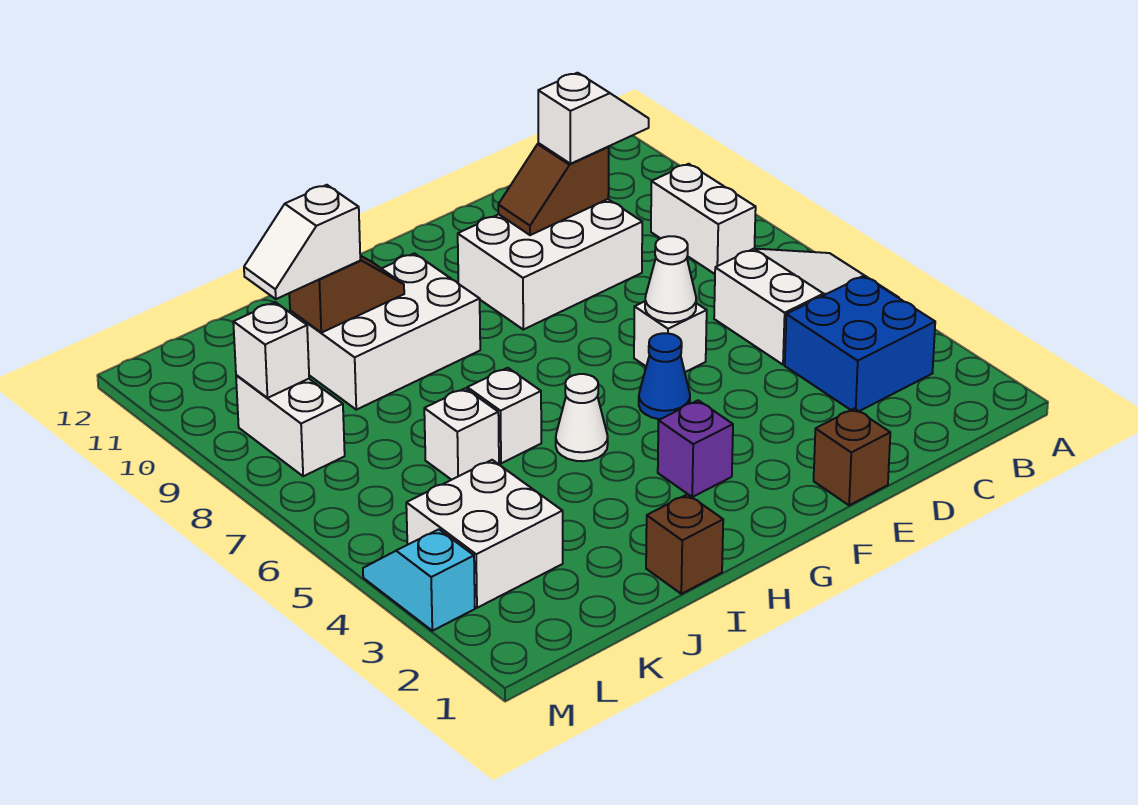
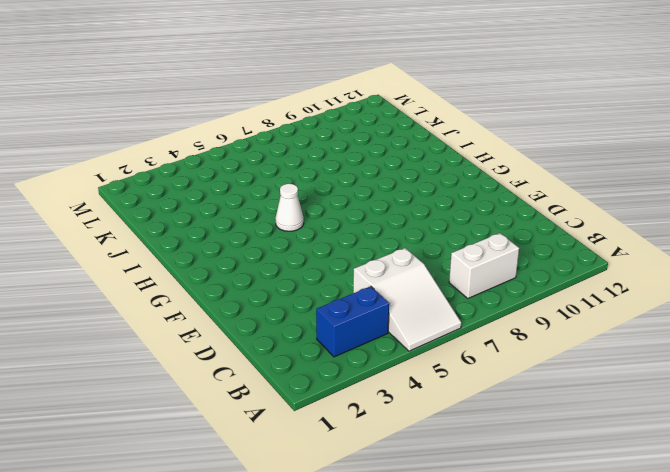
blue 1x2 brick [316,286,389,357] -> blue 2x2 brick [785,276,935,411]
none -> white 2x3 brick [458,199,642,330]
none -> brown 1x1 brick [814,409,890,505]
none -> white 1x1 brick [634,301,707,372]

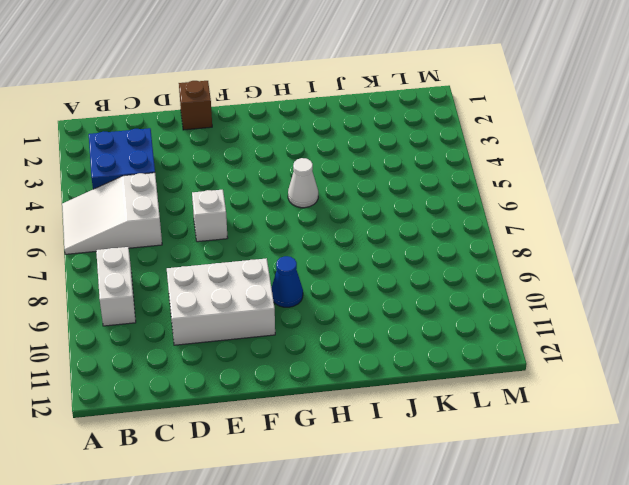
blue 1x1 cone [271,256,303,307] -> blue 1x1 cone moved to [639,333,690,419]
none -> purple 1x1 brick [658,400,733,497]
none -> white 2x3 brick [290,253,480,410]
none -> brown 1x1 brick [646,494,723,594]

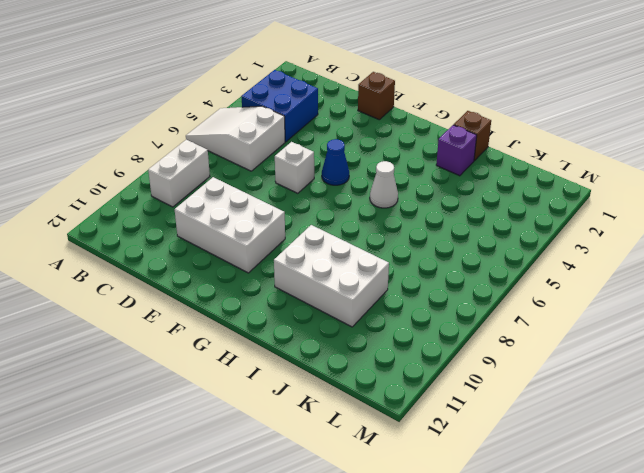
purple 1x1 brick [436,125,477,176] -> purple 1x1 brick moved to [658,400,733,497]
none -> white 1x1 brick [467,368,541,463]
none -> white 1x1 brick [424,388,499,480]
none -> white 2x2 brick [406,460,563,608]

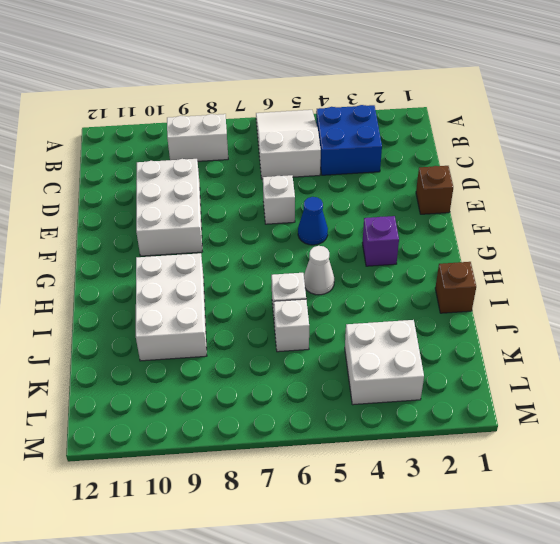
none -> white 1x2 brick [236,375,345,476]
none -> cyan 1x2 slope [363,529,475,631]
none -> brown 1x2 slope [498,143,609,235]

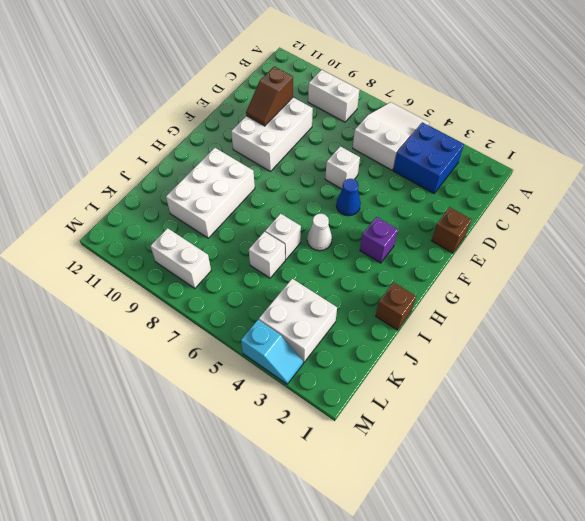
cyan 1x2 slope [241,320,303,384] -> cyan 1x2 slope turned to [363,529,475,631]
none -> white 1x1 cone [645,236,696,322]
none -> brown 1x2 slope [289,256,404,333]
none -> white 1x1 brick [233,302,309,398]

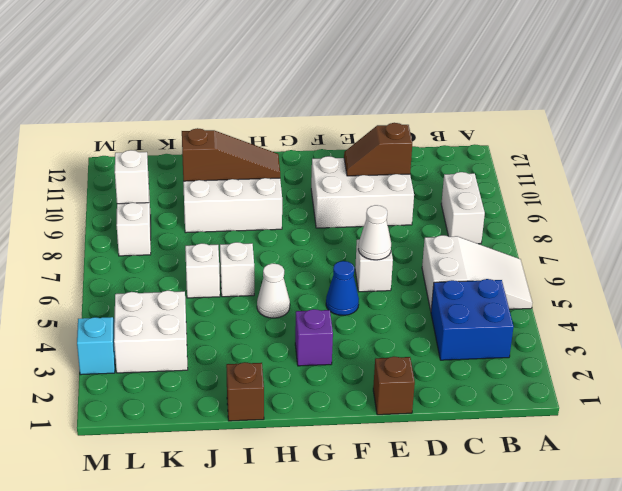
brown 1x3 slope [182,128,280,181] -> brown 1x2 slope [289,256,404,333]
none -> white 1x2 slope [538,73,649,164]
none -> white 1x2 slope [244,185,360,299]

